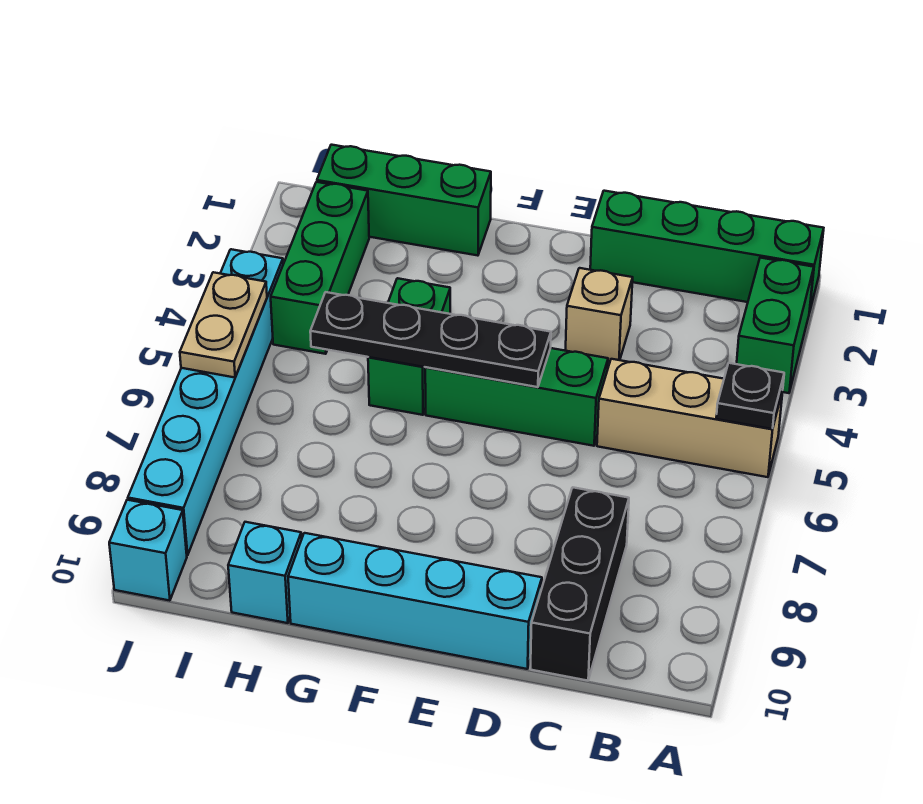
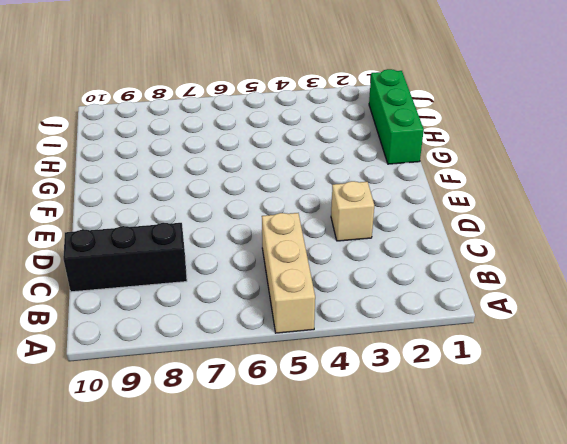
none -> green 1x4 brick [590,191,824,313]
none -> green 1x2 brick [737,258,814,393]
none -> green 1x3 brick [425,348,608,446]

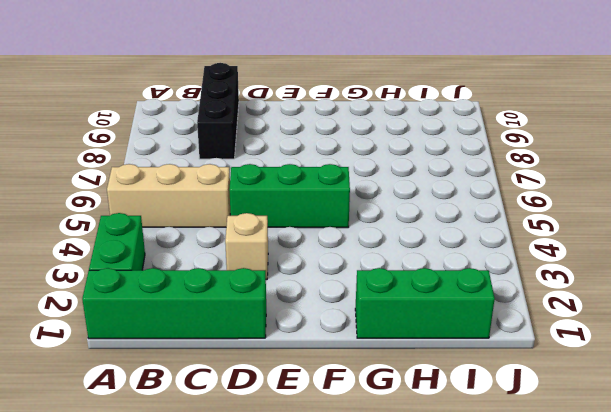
none -> cyan 1x4 brick [288,533,542,669]
none -> green 1x2 brick [368,278,450,415]
none -> cyan 1x1 brick [228,522,302,623]

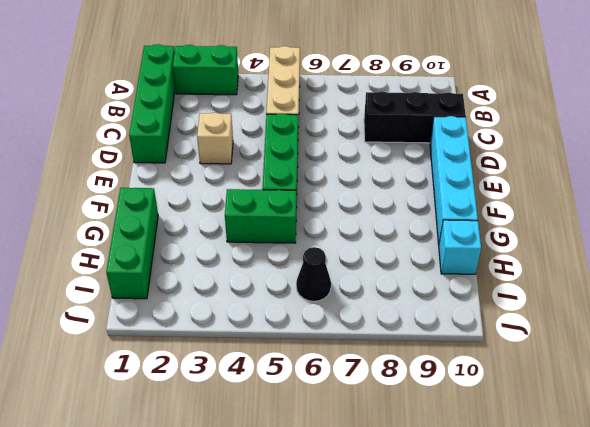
black 1x1 cone [296,247,331,301] -> none
none -> green 1x3 brick [271,182,369,354]
none -> cyan 1x6 brick [128,249,283,555]
none -> cyan 1x1 brick [109,500,187,601]

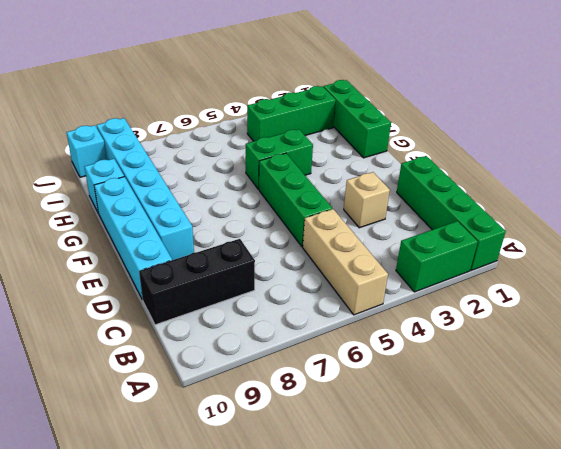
cyan 1x6 brick [97,118,194,260] -> cyan 1x6 brick turned to [128,249,283,555]
none -> black 1x1 plate [716,363,784,429]
none -> black 1x4 plate [310,292,551,387]
none -> tan 1x2 plate [180,272,267,377]

